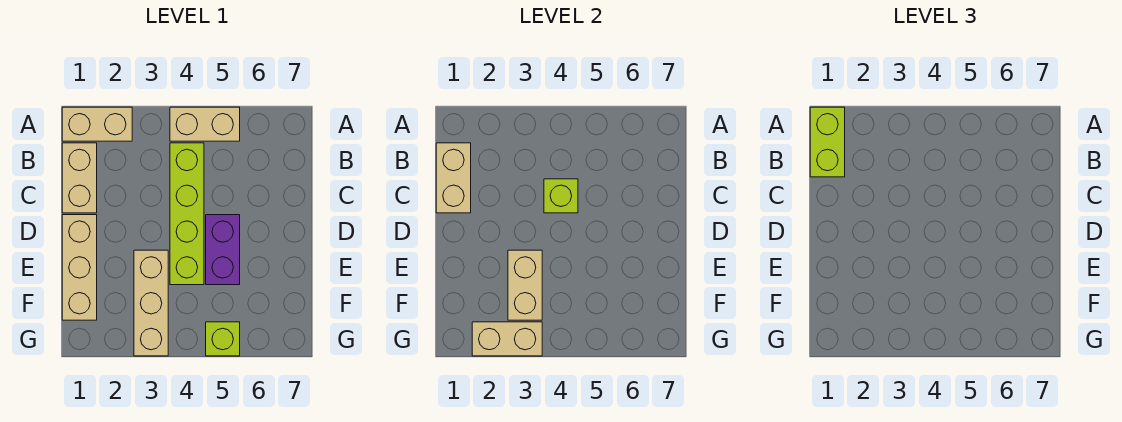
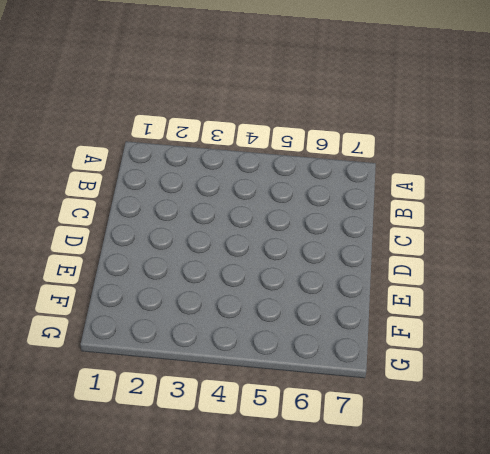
none -> tan 1x2 brick [62,107,132,141]
none -> tan 1x2 brick [170,107,240,141]
none -> tan 1x2 brick [62,143,97,213]

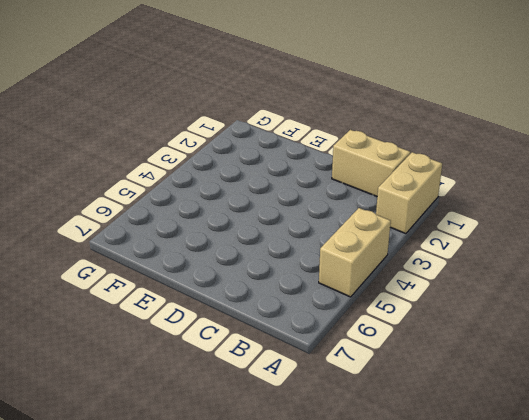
none -> lime 1x4 brick [170,143,204,285]
none -> tan 1x3 brick [62,215,97,320]
none -> purple 1x2 brick [206,215,240,285]

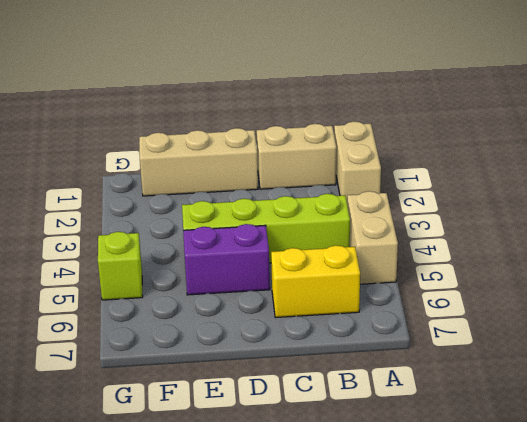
yellow 1x2 brick [271,245,360,318] -> none
none -> tan 1x3 brick [134,250,168,356]
none -> tan 1x2 brick [436,143,471,213]
none -> lime 1x1 brick [544,179,578,213]

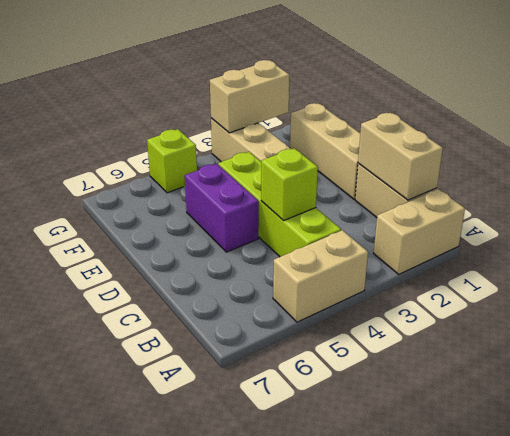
none -> tan 1x2 brick [508,250,542,320]
none -> lime 1x2 brick [810,107,845,177]

